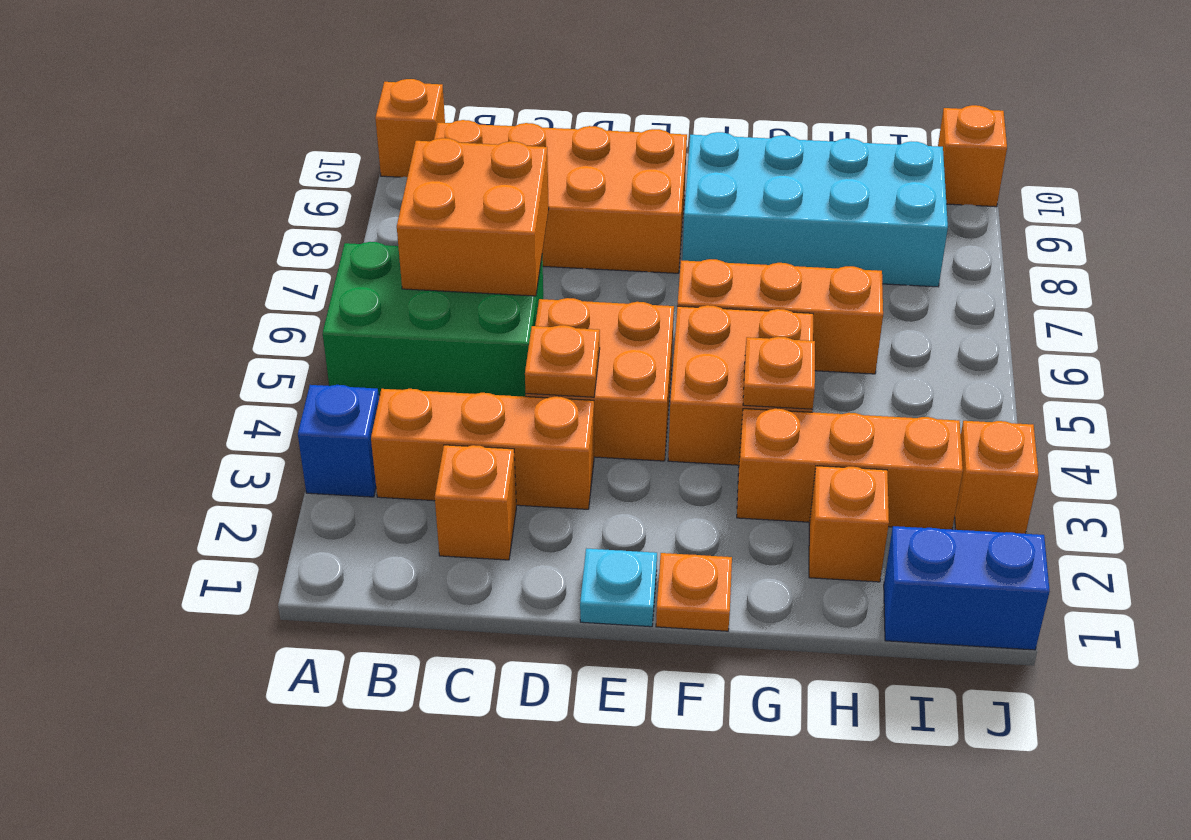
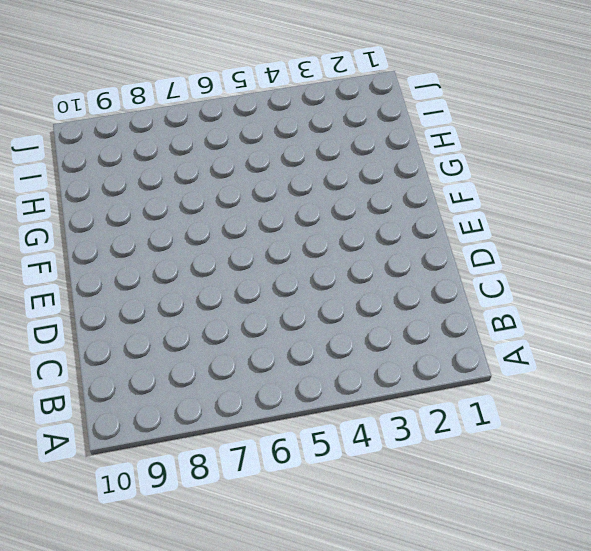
none -> blue 1x1 brick [298,385,379,497]
none -> green 2x3 brick [323,242,543,397]
none -> orange 1x1 brick [375,79,445,177]

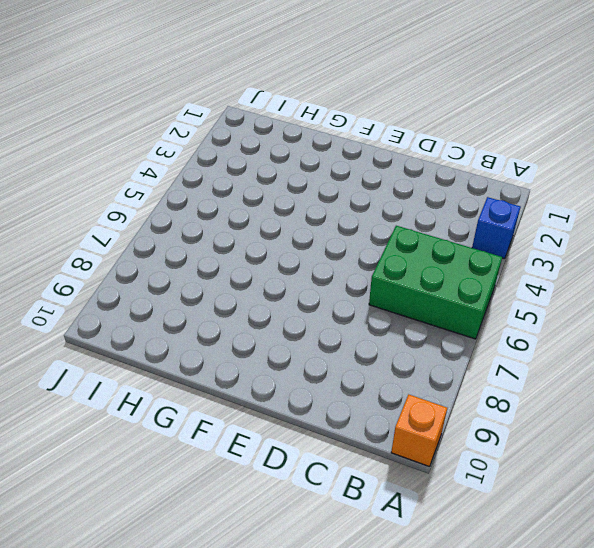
none -> orange 1x3 brick [371,389,594,509]
none -> orange 2x4 brick [434,120,687,273]
none -> orange 1x1 brick [435,445,516,560]

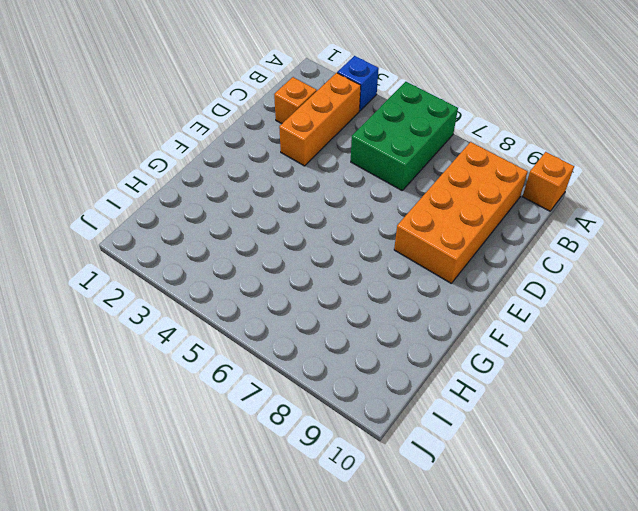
none -> orange 2x2 brick [526,298,674,461]
none -> cyan 1x1 plate [580,549,657,627]
none -> orange 1x1 plate [656,553,732,631]

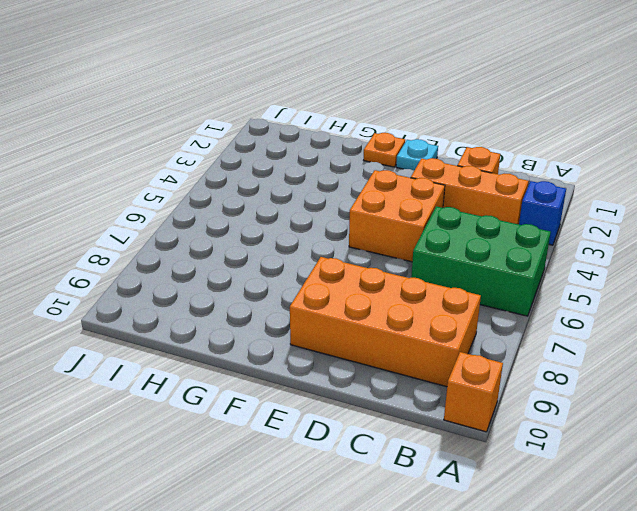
none -> orange 2x2 brick [668,305,813,465]
none -> orange 1x3 brick [677,259,883,374]
none -> cyan 2x4 brick [682,132,948,287]

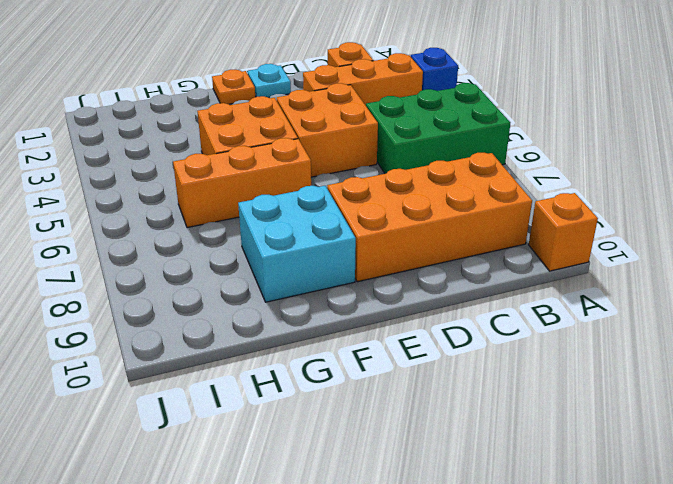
cyan 2x2 brick [238,186,356,302] -> cyan 2x4 brick [682,132,948,287]
none -> orange 1x3 brick [737,409,963,530]
none -> orange 1x1 brick [809,466,889,582]
none -> blue 1x2 brick [884,526,1050,650]

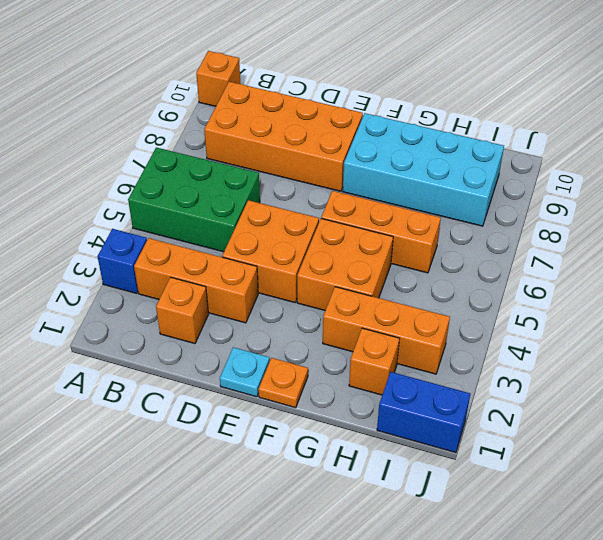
none -> orange 1x1 brick [955,421,1039,534]
none -> orange 1x1 brick [938,105,1007,207]
none -> orange 2x2 brick [397,138,549,296]

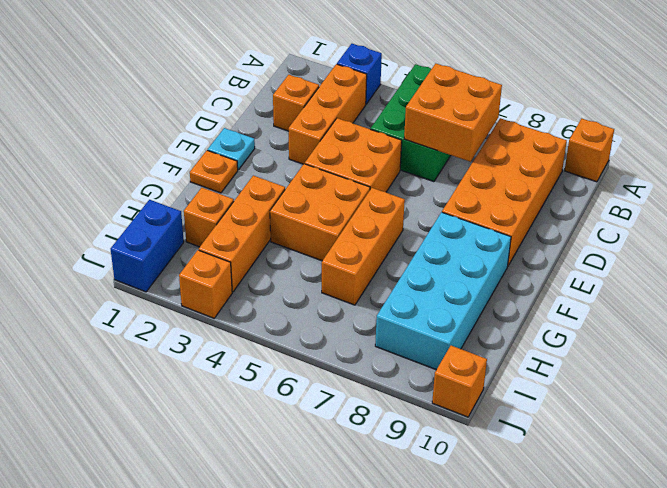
none -> orange 1x1 plate [525,325,600,397]
none -> orange 1x1 plate [743,337,815,409]

